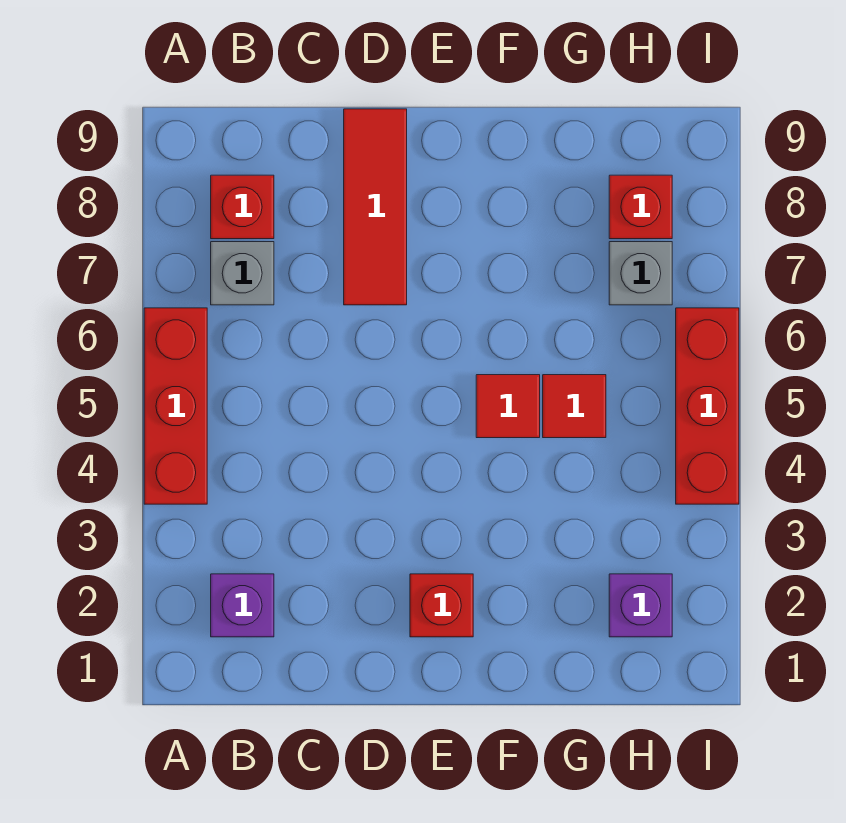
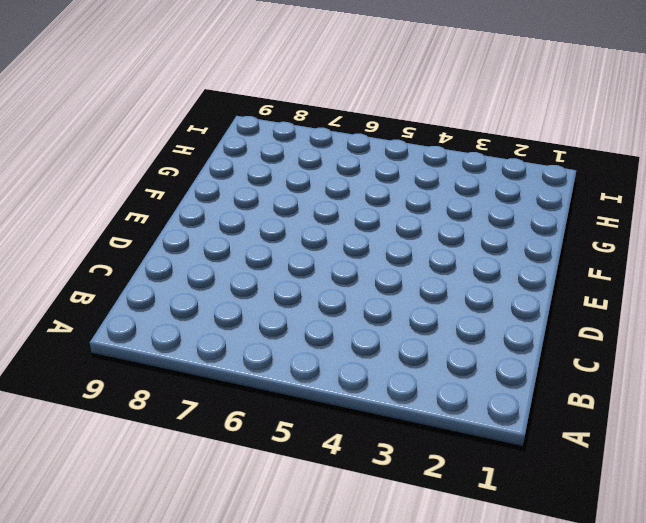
none -> red 1x3 brick [144,308,207,504]
none -> purple 1x1 brick [211,574,274,637]
none -> grey 1x1 brick [211,242,274,305]

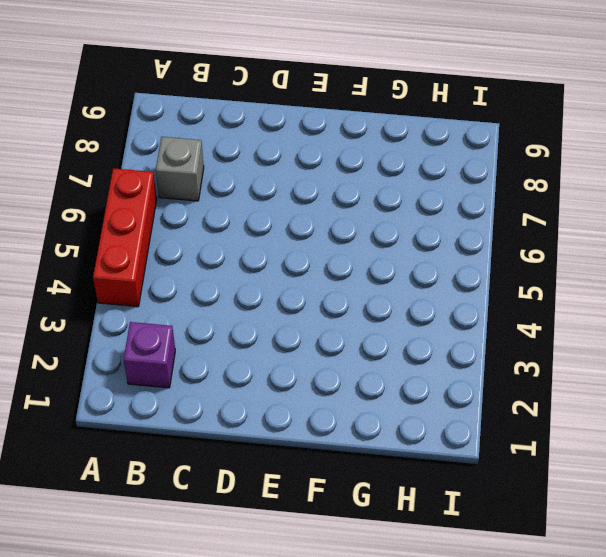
none -> red 1x1 brick [211,175,274,239]
none -> red 1x3 tile [344,109,407,305]
none -> red 1x1 brick [410,574,473,637]

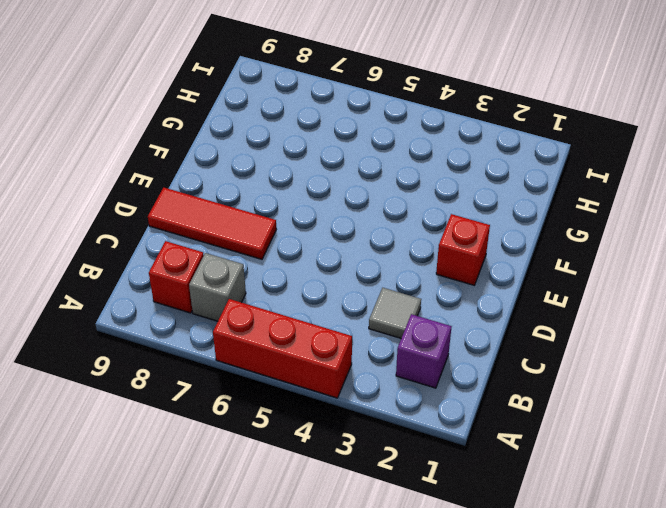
grey 1x1 tile [369,288,421,338] -> none
none -> red 1x1 tile [476,375,540,438]
none -> red 1x1 tile [543,375,606,438]
none -> purple 1x1 brick [609,574,672,637]

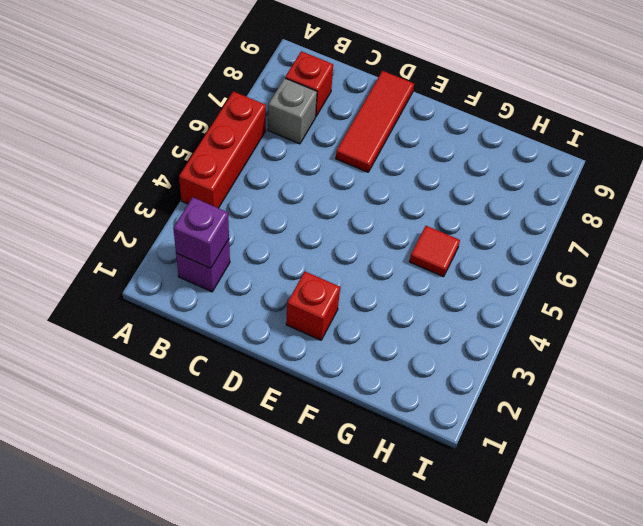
purple 1x1 brick [173,197,229,268] -> purple 1x1 brick moved to [609,574,672,637]
none -> red 1x1 tile [476,375,540,438]
none -> grey 1x1 brick [609,242,672,305]
none -> red 1x1 brick [609,175,672,239]

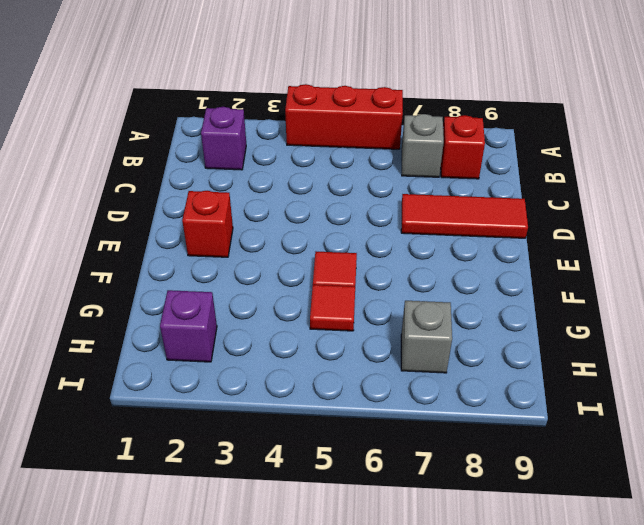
none -> red 1x1 brick [609,175,672,239]
none -> red 1x3 brick [676,308,739,504]

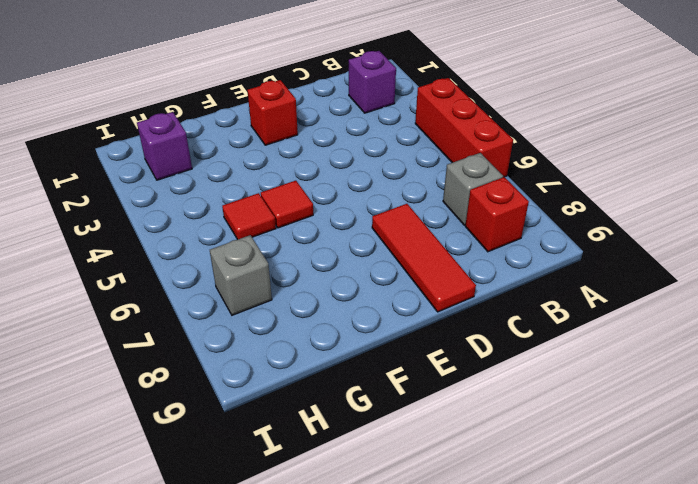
none -> red 1x1 brick [609,175,672,239]
none -> red 1x3 brick [676,308,739,504]

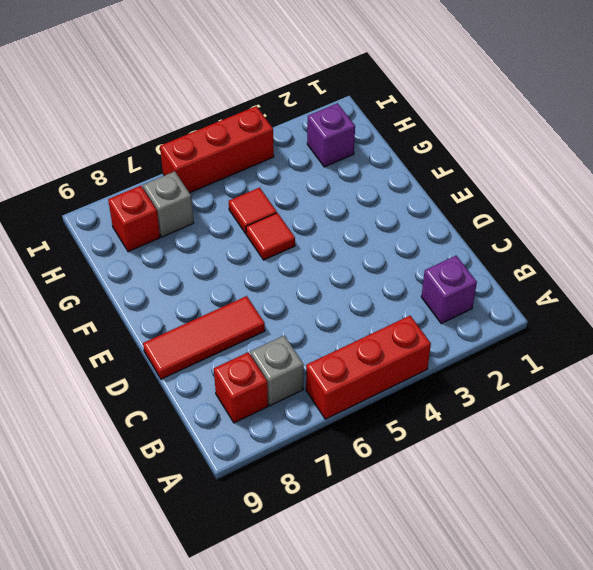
none -> red 1x1 brick [410,574,473,637]

